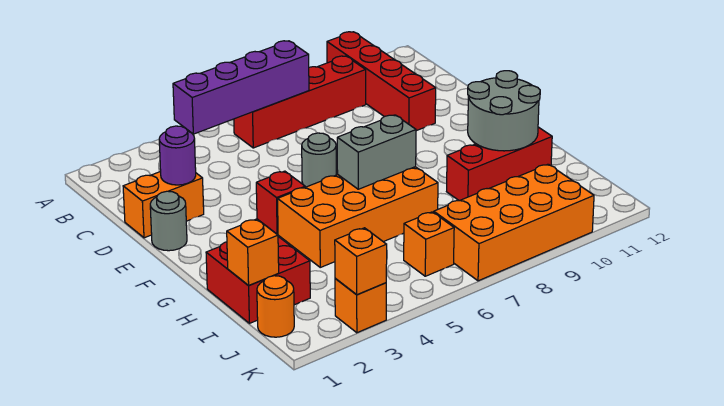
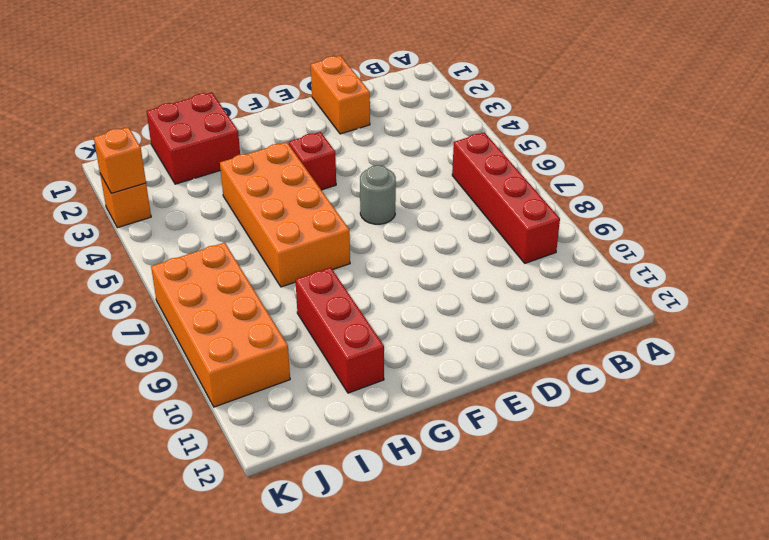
none -> red 1x4 brick [327,32,436,131]
none -> grey 1x1 round brick [150,191,187,251]
none -> orange 1x1 round brick [257,276,294,337]

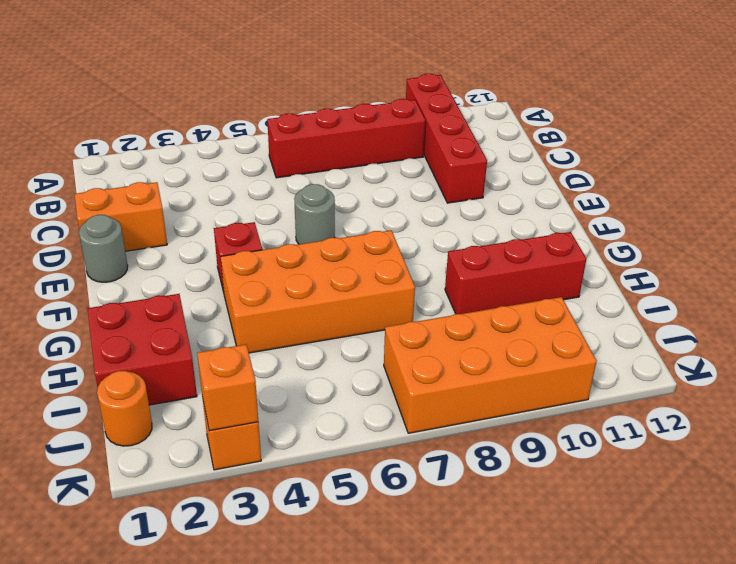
none -> orange 1x1 brick [404,212,454,276]
none -> purple 1x4 brick [173,41,309,134]
none -> purple 1x1 round brick [159,126,196,185]

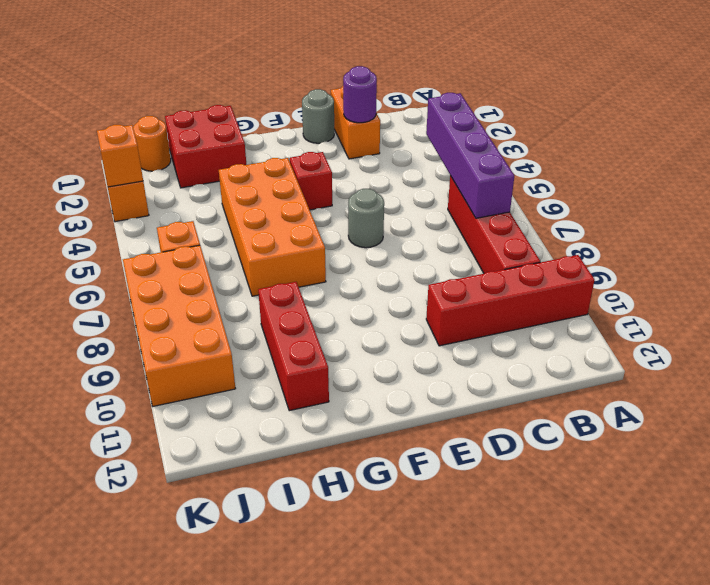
none -> grey 1x2 brick [337,115,416,189]
none -> grey 2x2 round brick [468,71,540,151]
none -> orange 1x1 brick [227,219,279,286]

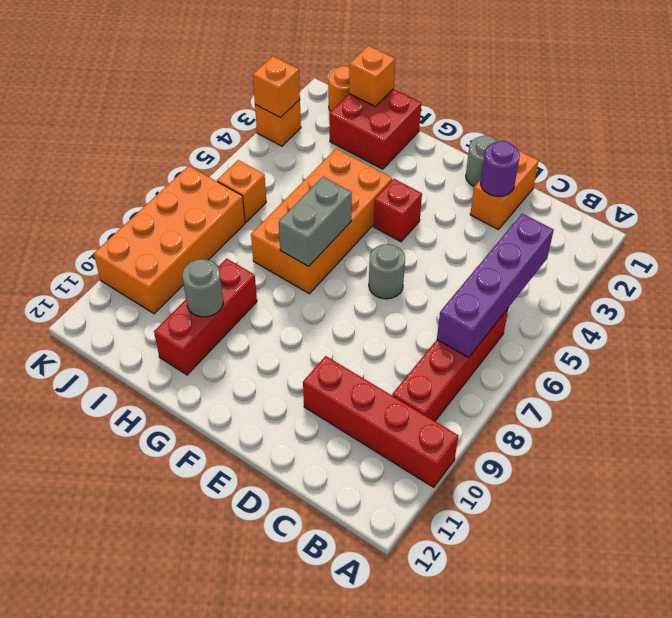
grey 1x1 round brick [182,259,223,317] -> grey 2x2 round brick [468,71,540,151]

